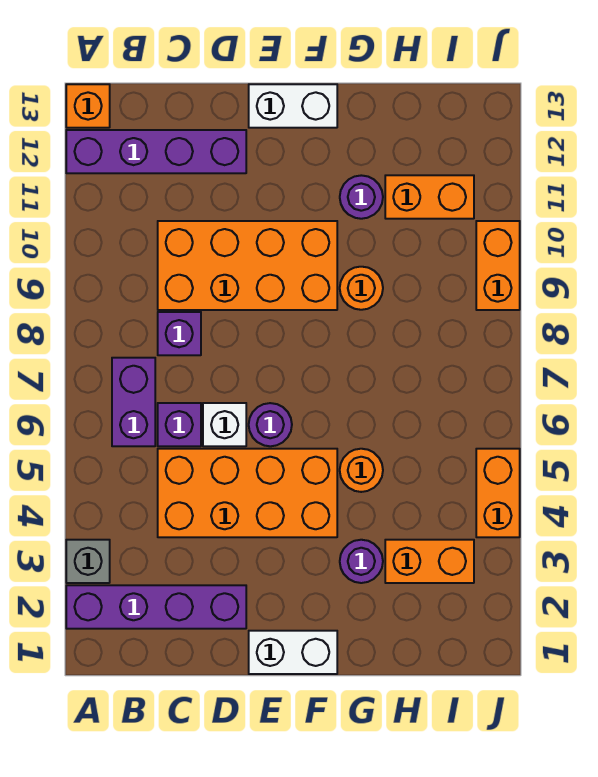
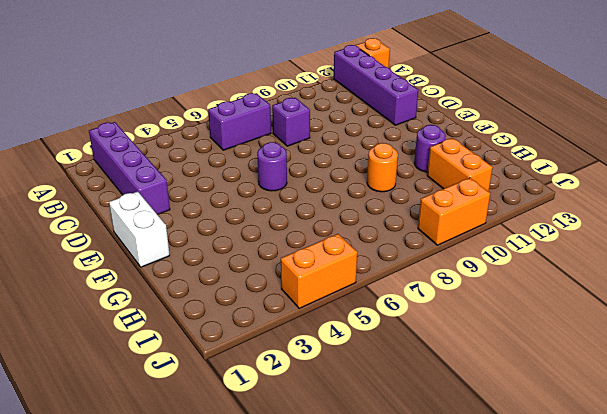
none -> grey 1x1 brick [66,540,110,583]
none -> orange 2x4 brick [158,449,337,537]
none -> purple 1x1 brick [158,403,201,446]

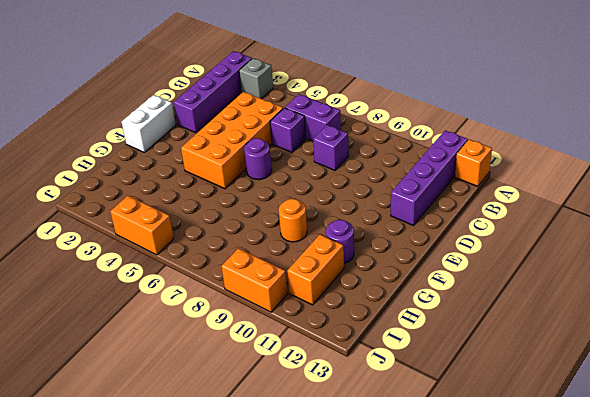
none -> orange 2x4 brick [158,221,337,310]
none -> white 1x1 brick [203,403,246,446]
none -> white 1x2 brick [249,84,337,128]

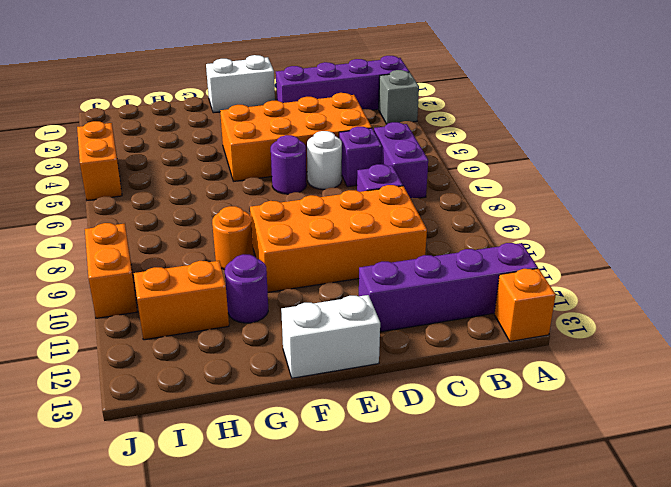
white 1x1 round brick [307,131,342,189] -> white 1x1 brick [203,403,246,446]
none -> purple 1x1 round brick [340,540,383,583]
none -> orange 1x1 round brick [340,449,383,492]
none -> orange 1x2 brick [385,540,474,583]

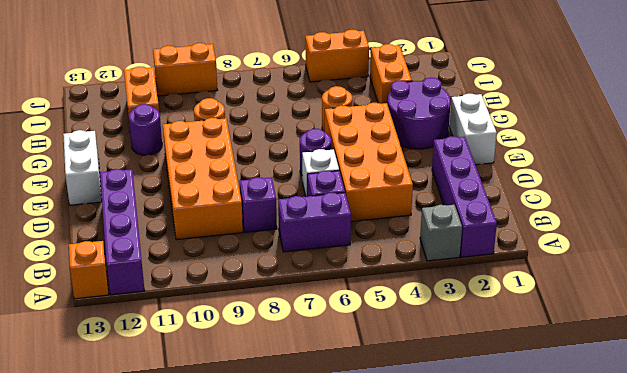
purple 2x2 round brick [388,78,451,149] -> purple 1x1 round brick [340,540,383,583]

